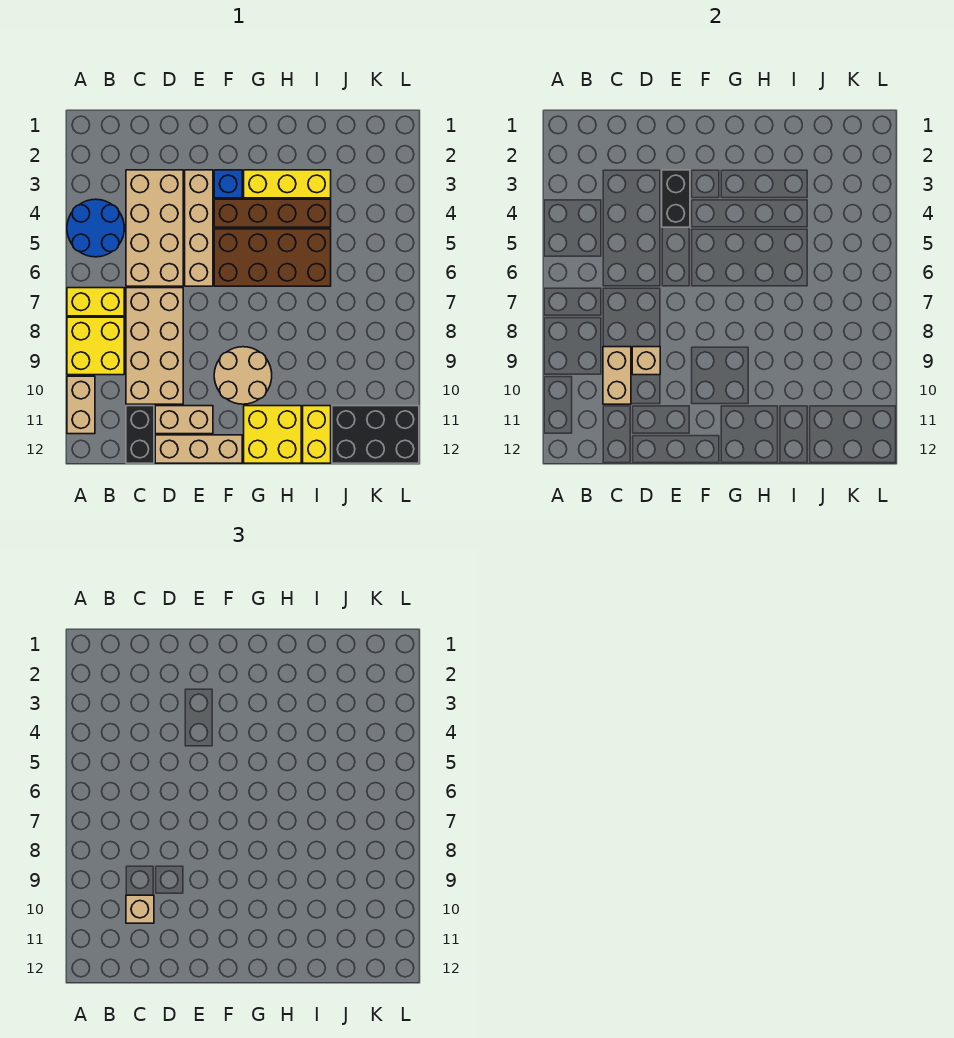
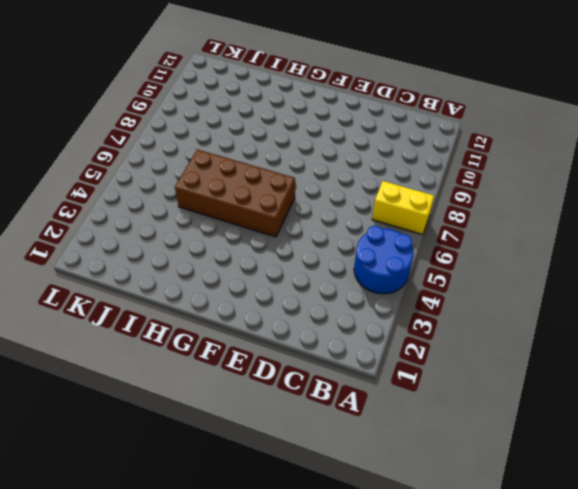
none -> yellow 2x2 brick [67,317,124,375]
none -> tan 1x2 brick [67,376,95,434]
none -> tan 2x4 brick [126,170,183,286]

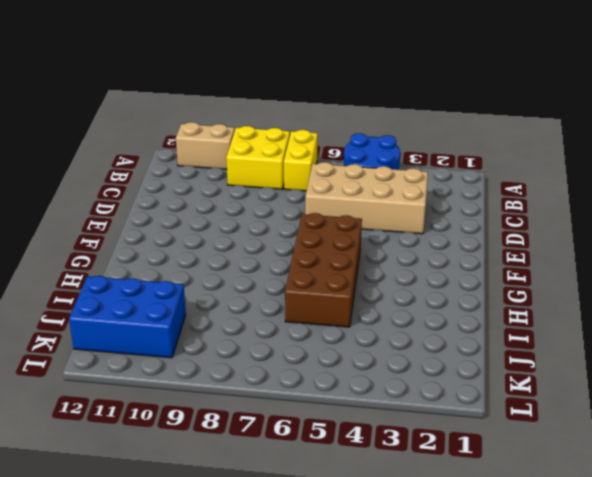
blue 2x3 brick [69,276,186,358] -> black 2x3 brick [332,406,419,463]
none -> tan 2x4 brick [126,288,183,404]
none -> black 1x2 brick [126,406,154,463]
none -> tan 1x2 brick [155,406,213,434]

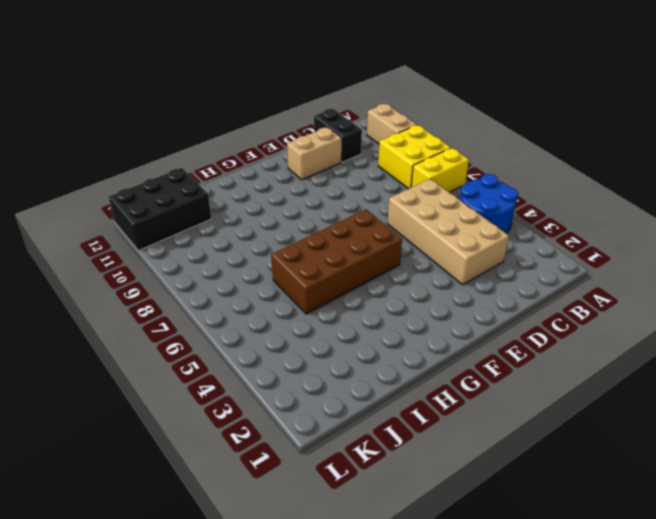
none -> tan 2x4 brick [126,288,183,404]
none -> tan 1x3 brick [155,435,242,463]
none -> tan 1x4 brick [185,170,213,286]

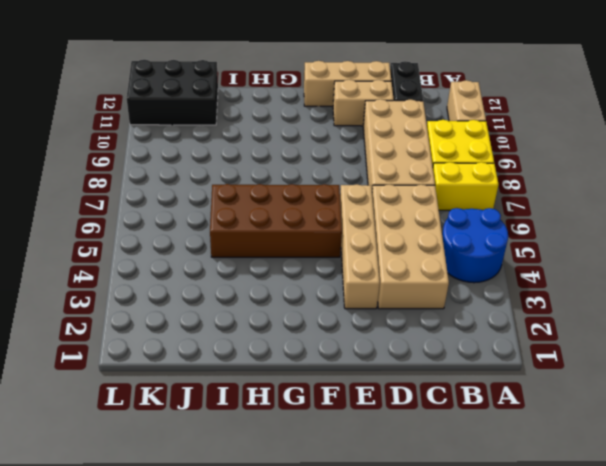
none -> blue 1x1 brick [214,170,242,198]
none -> brown 1x4 brick [214,199,331,227]
none -> tan 2x2 round brick [214,347,272,404]

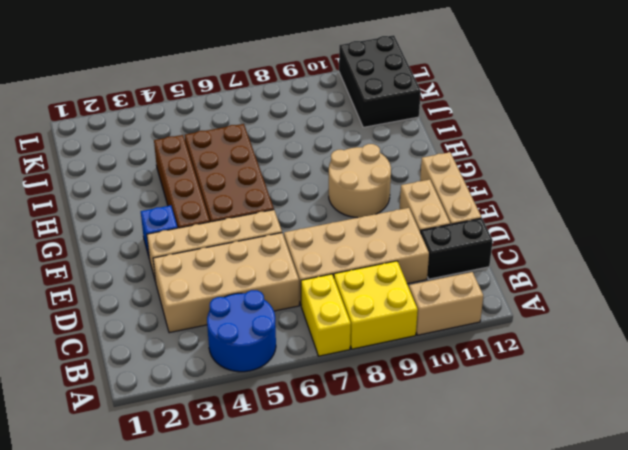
none -> yellow 1x3 brick [244,170,331,198]
none -> yellow 2x2 brick [244,406,301,463]
none -> yellow 1x2 brick [303,406,331,463]

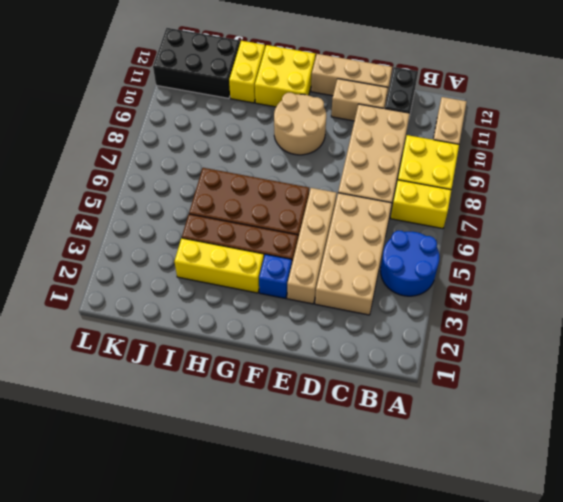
none -> tan 1x2 brick [603,347,631,404]
none -> tan 1x1 brick [632,347,660,375]
none -> black 1x2 brick [662,170,690,227]

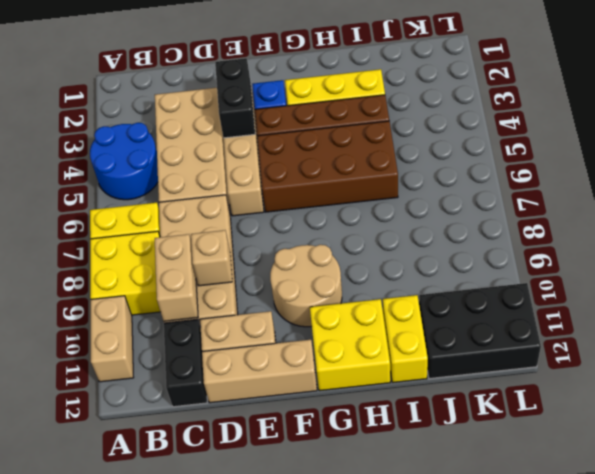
none -> tan 1x1 brick [126,895,154,923]

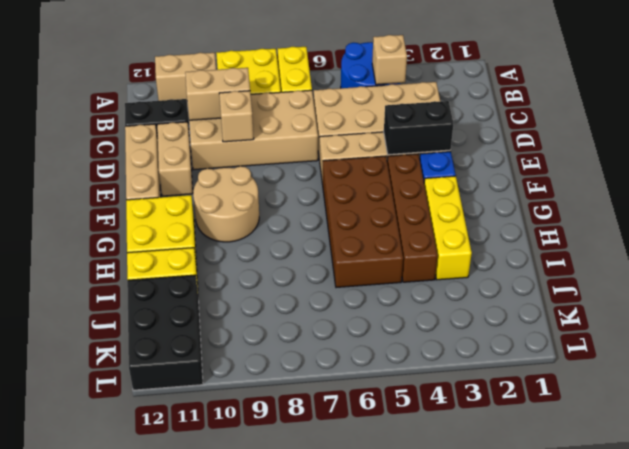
tan 1x1 brick [372,35,407,85] -> tan 1x1 brick moved to [126,895,154,923]

